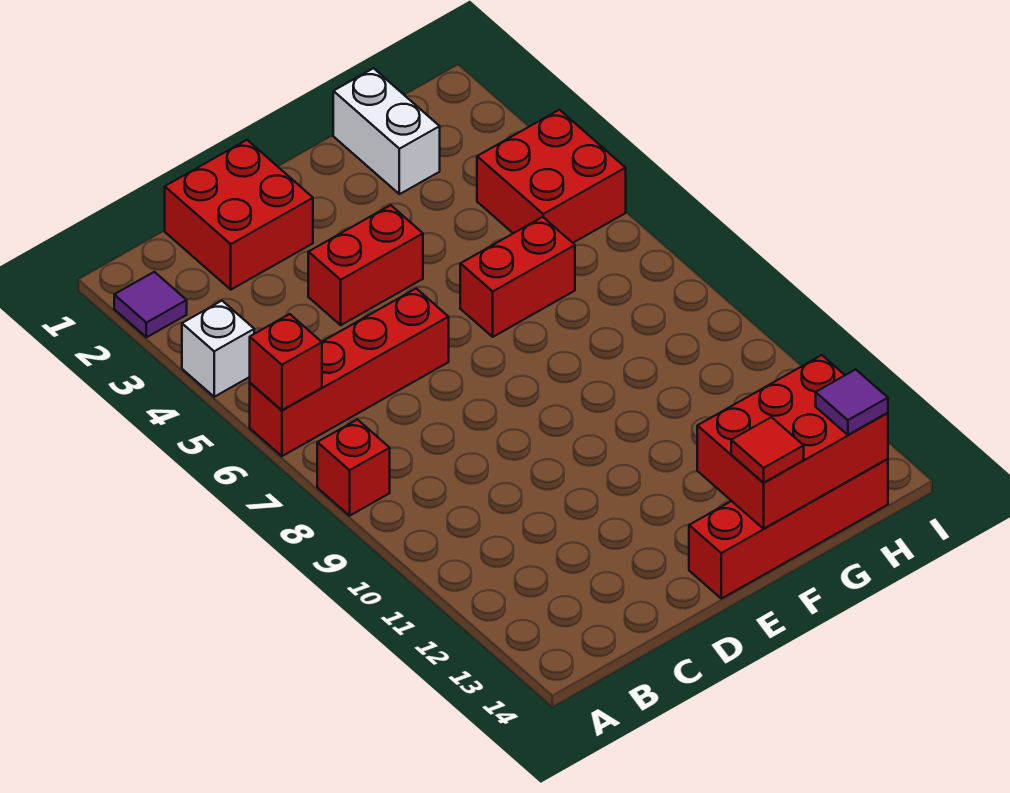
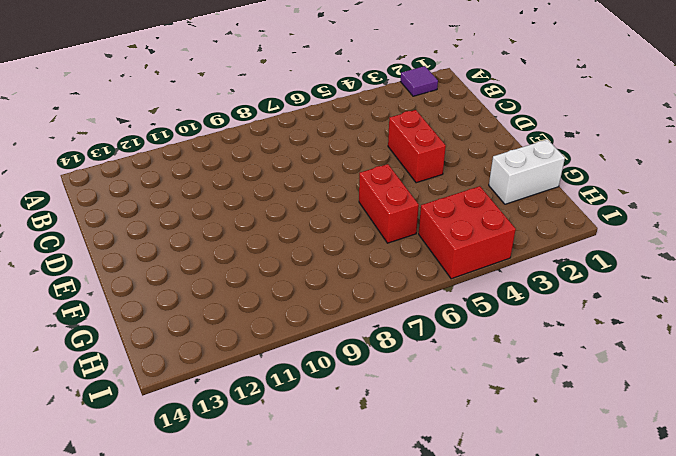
none -> white 1x1 brick [182,301,254,397]
none -> red 1x4 brick [250,289,449,456]
none -> red 1x1 brick [317,420,390,516]

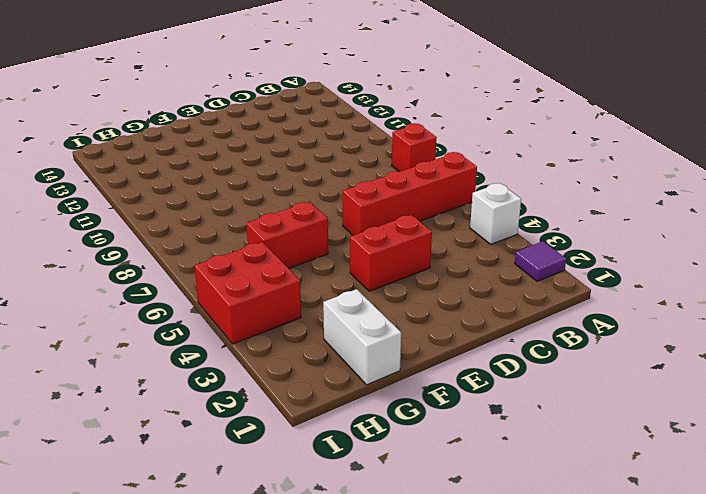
none -> red 2x2 brick [165,140,313,290]
none -> red 1x4 brick [689,459,888,599]
none -> red 1x1 brick [250,314,322,410]

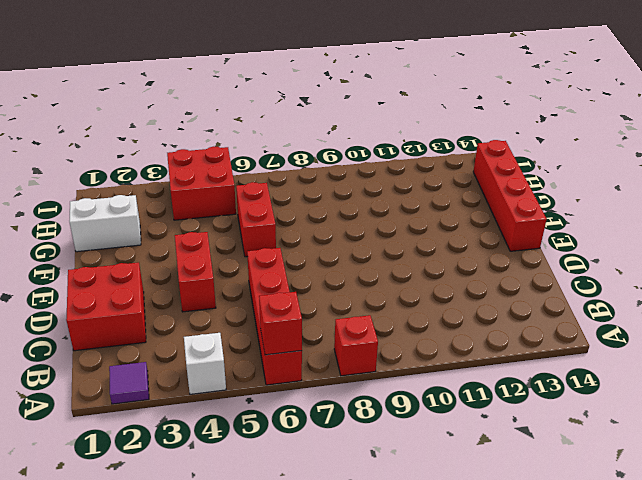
none -> red 2x3 brick [697,355,888,529]
none -> red 1x1 tile [731,417,804,483]
none -> purple 1x1 tile [816,369,888,435]

